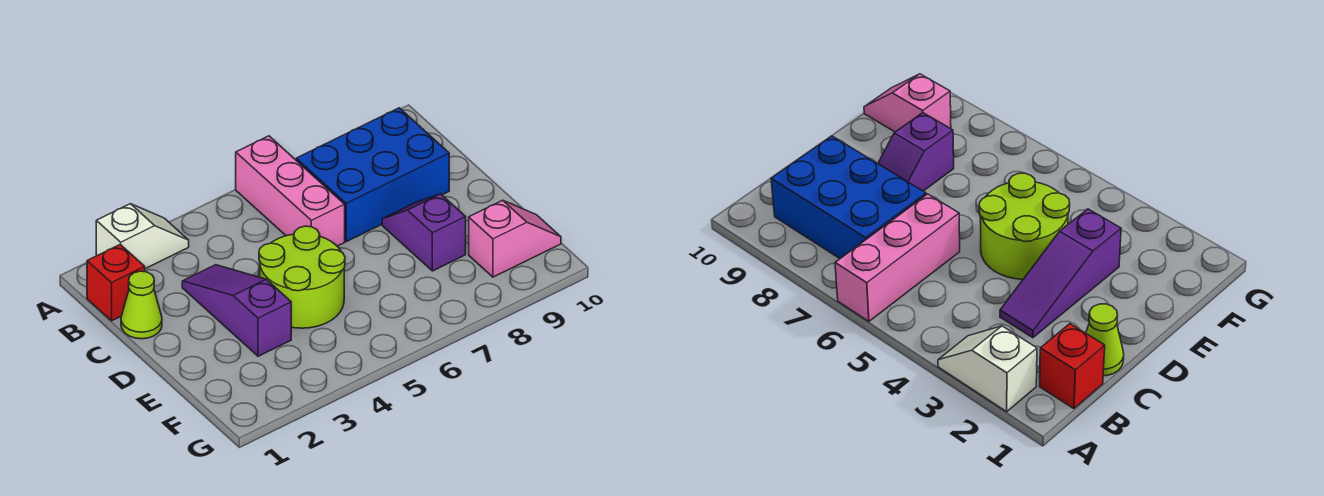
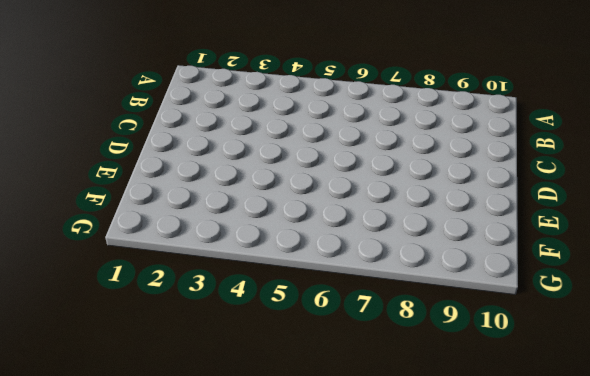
none -> white 1x2 slope [96,204,189,269]
none -> pink 1x3 brick [236,136,345,246]

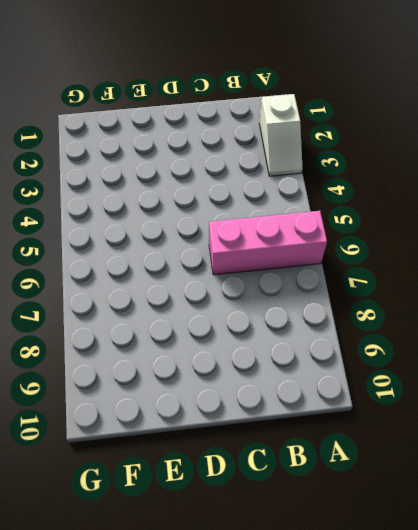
none -> red 1x1 brick [87,244,145,321]
none -> blue 2x3 brick [296,108,449,242]

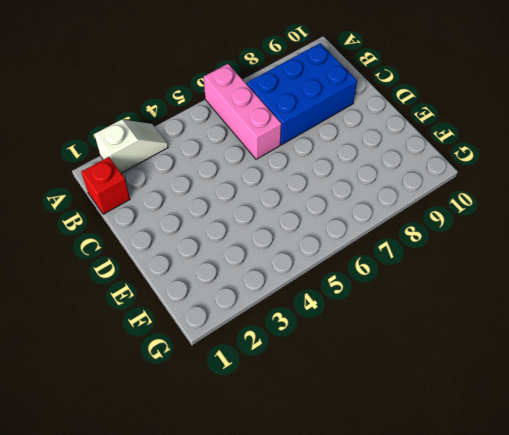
none -> lime 1x1 cone [121,271,162,339]
none -> purple 1x3 slope [182,265,291,356]

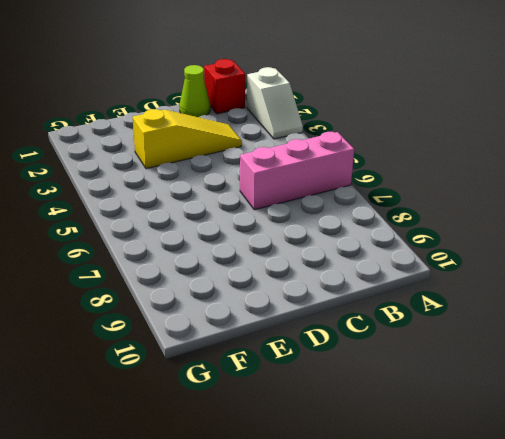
yellow 1x3 slope [133,109,242,169] -> purple 1x3 slope [182,265,291,356]
none -> blue 2x3 brick [296,108,449,242]
none -> lime 2x2 round brick [259,226,345,328]

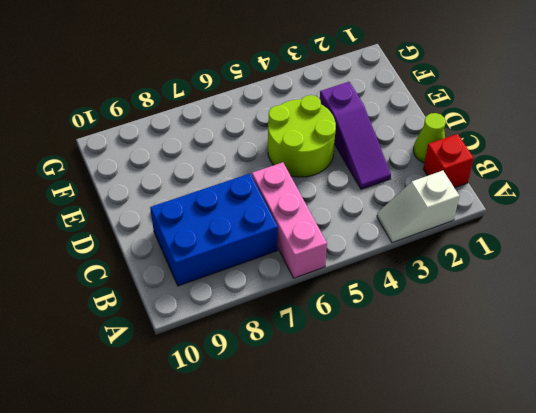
none -> purple 1x2 slope [382,194,466,271]
none -> pink 1x2 slope [469,200,561,277]

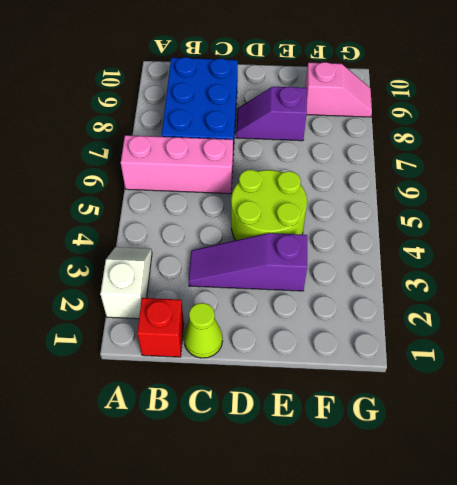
pink 1x2 slope [305,62,372,117] -> pink 1x2 slope turned to [469,200,561,277]

